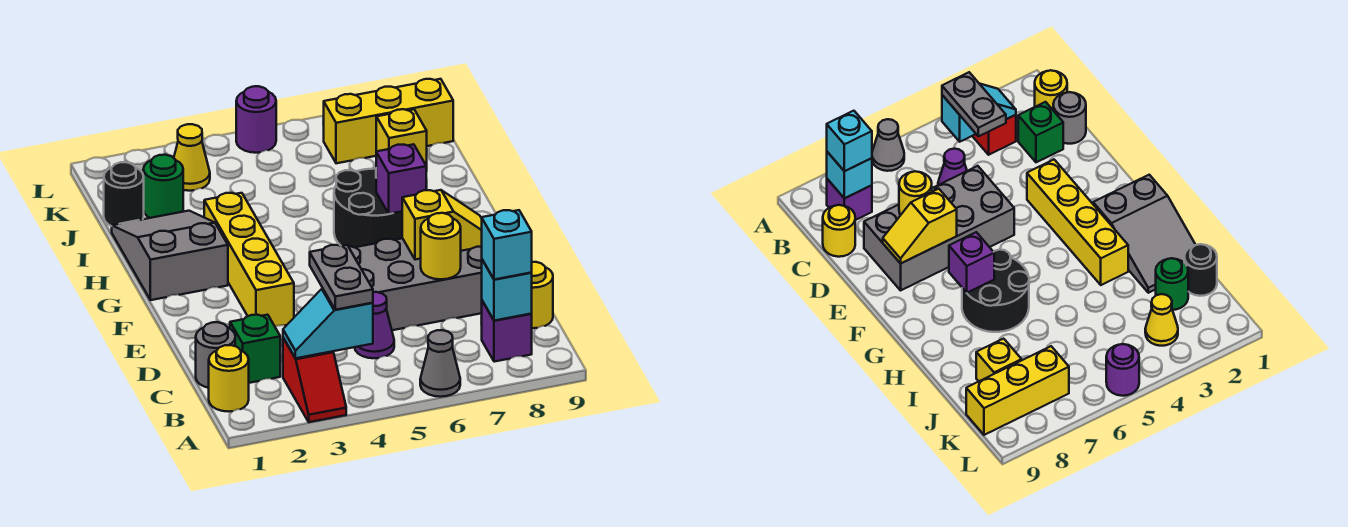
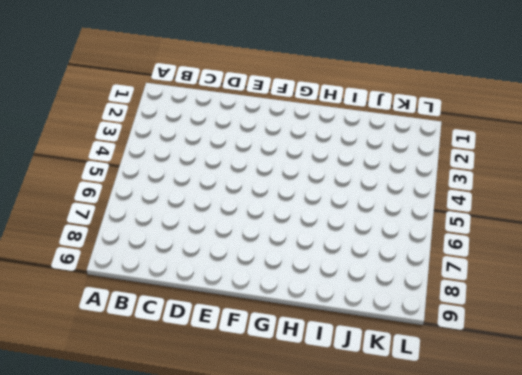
none -> red 1x2 slope [283,338,346,422]
none -> grey 1x1 cone [420,330,460,397]
none -> yellow 1x1 round brick [209,345,249,412]

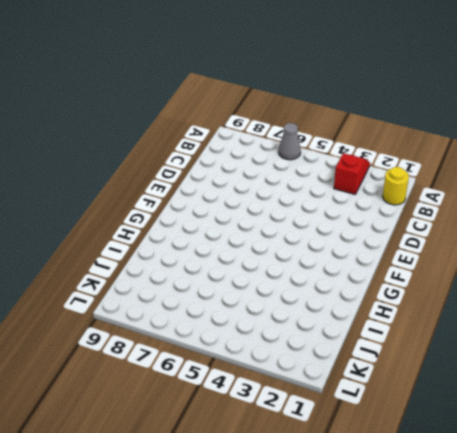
none -> purple 1x1 brick [481,301,532,362]
none -> grey 1x1 round brick [196,322,235,388]
none -> green 1x1 brick [230,315,280,383]

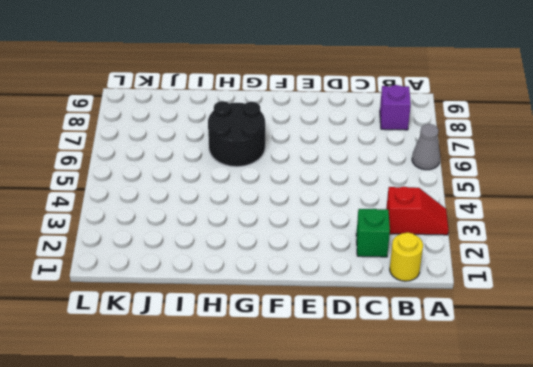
none -> grey 1x1 round brick [196,322,235,388]
none -> purple 1x1 cone [355,292,394,358]
none -> yellow 1x1 round brick [532,262,553,328]

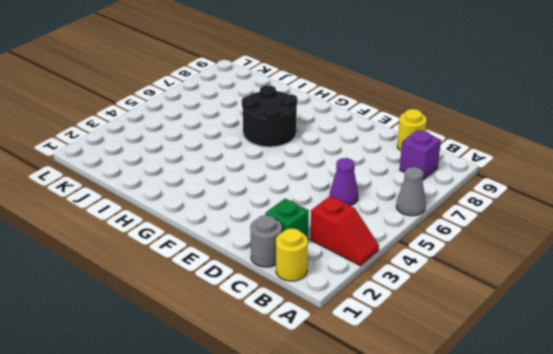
none -> grey 2x4 brick [348,238,482,330]
none -> yellow 1x4 brick [204,193,294,327]
none -> grey 2x3 slope [112,211,228,300]

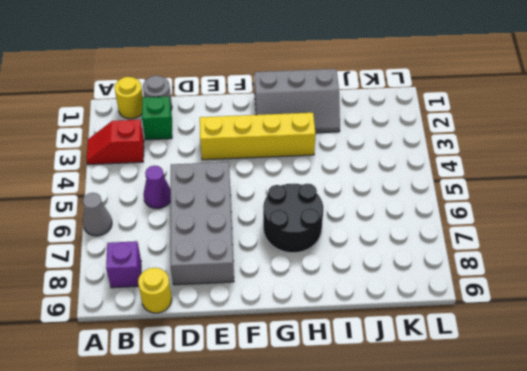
grey 2x3 slope [255,69,340,133] -> grey 2x3 slope turned to [112,211,228,300]
none -> black 1x1 round brick [104,162,144,226]
none -> green 1x1 round brick [143,155,183,218]
none -> yellow 1x1 brick [376,109,427,171]

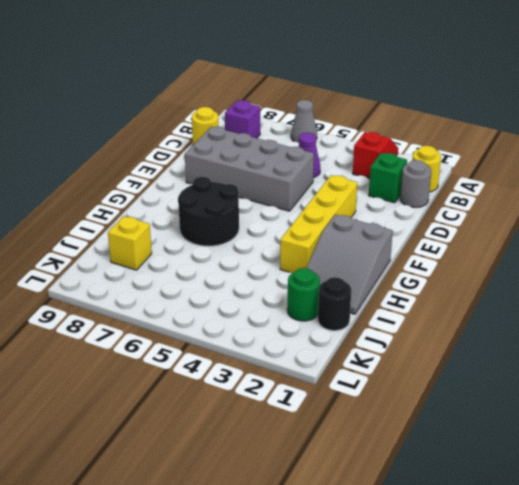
none -> yellow 1x1 cone [174,124,210,191]
none -> yellow 1x3 brick [324,79,453,163]
none -> purple 1x1 round brick [236,86,276,153]

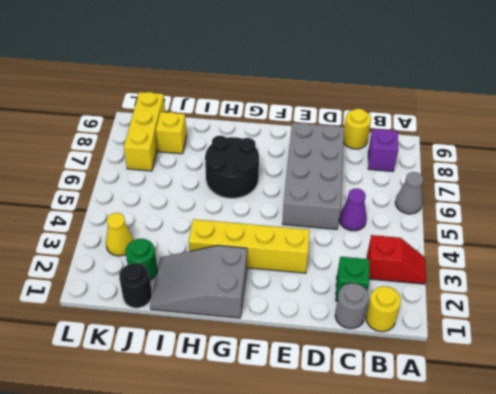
none -> purple 1x1 round brick [236,86,276,153]
none -> cyan 1x2 slope [283,289,373,358]
none -> cyan 1x1 brick [482,260,532,321]

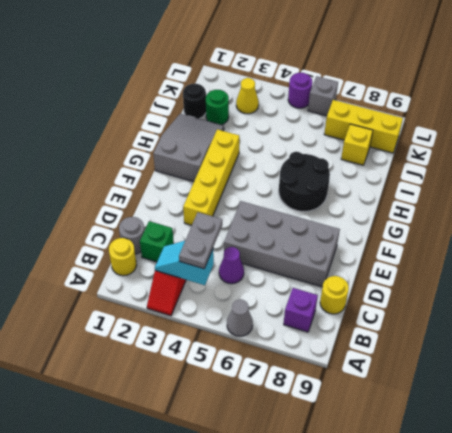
grey 1x1 brick [308,76,338,116] -> none
none -> cyan 1x1 brick [482,260,532,321]
none -> yellow 1x1 round brick [421,213,461,279]
none -> yellow 1x2 slope [402,190,482,260]

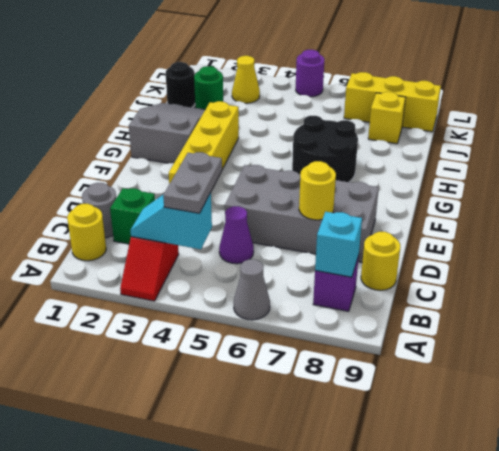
none -> yellow 1x2 slope [402,190,482,260]
none -> purple 1x1 brick [376,144,426,214]
none -> cyan 1x1 brick [482,210,532,280]

